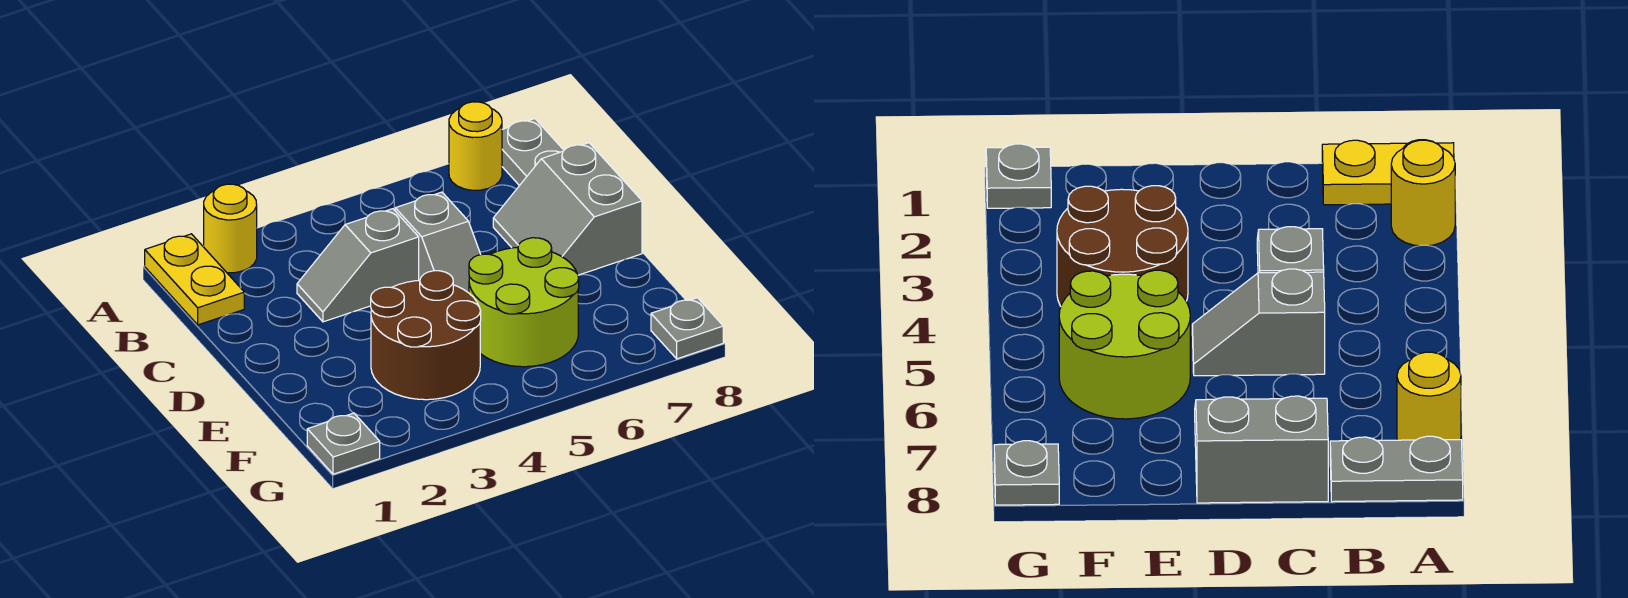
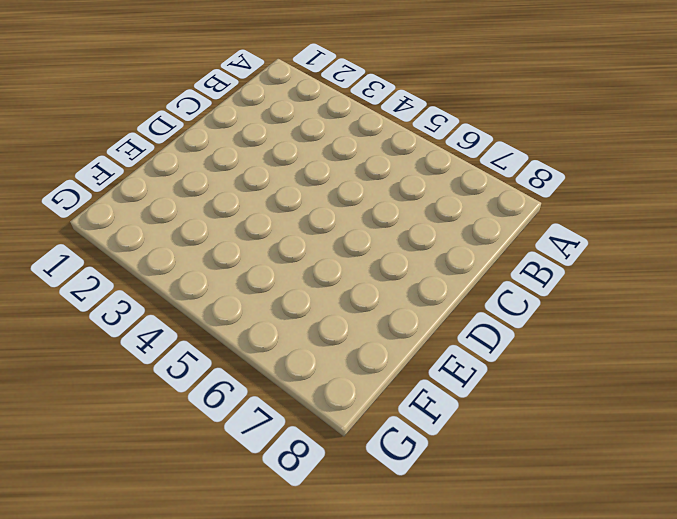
none -> yellow 1x2 plate [145,234,244,325]
none -> yellow 1x1 round brick [204,184,257,273]

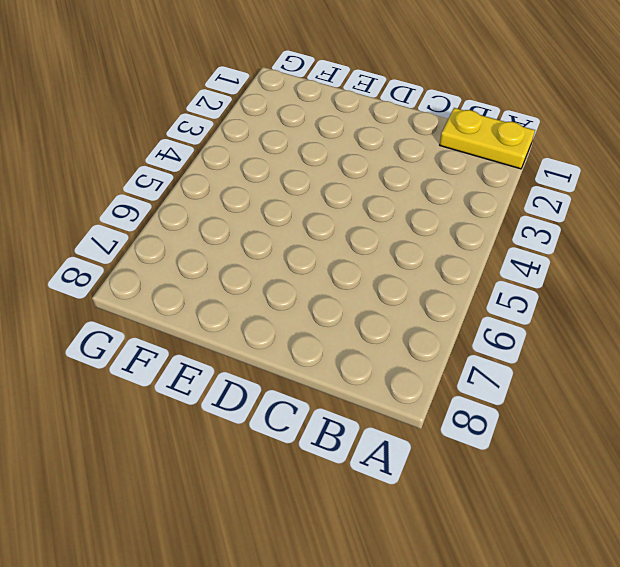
none -> yellow 1x1 round brick [204,184,257,273]
none -> yellow 1x1 round brick [449,102,502,190]

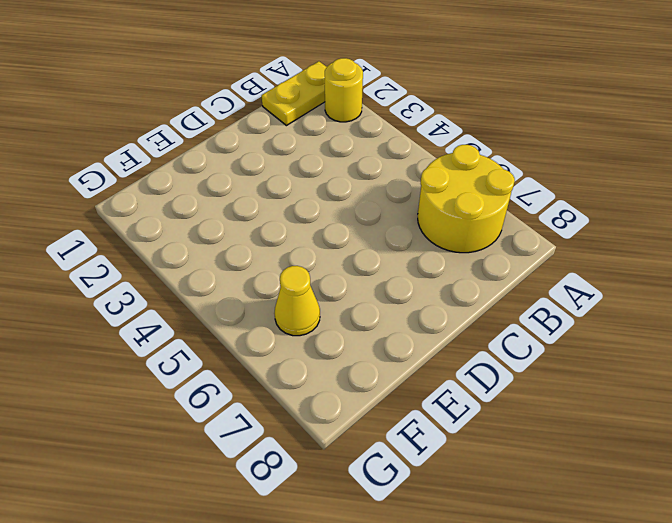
yellow 2x2 round brick [418,145,515,253] -> yellow 1x1 round brick [449,102,502,190]
yellow 1x1 cone [274,266,320,336] -> lime 2x2 round brick [469,238,579,367]
none -> grey 1x2 plate [502,119,564,186]
none -> grey 1x2 slope [297,209,419,322]

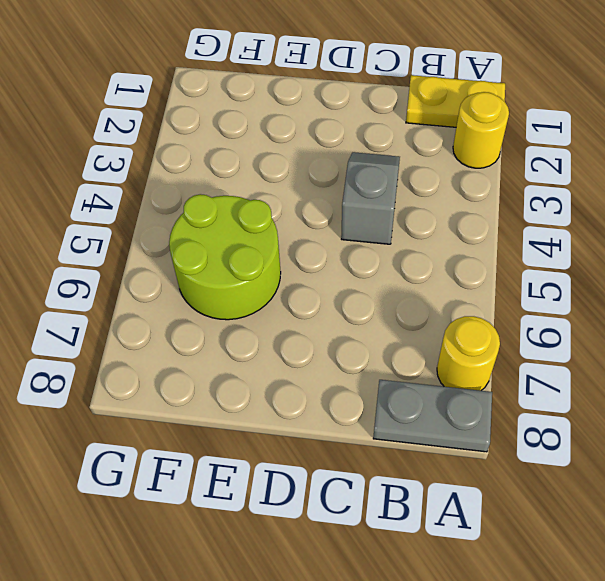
none -> grey 1x2 slope [395,192,481,293]
none -> grey 2x2 slope [493,143,642,275]

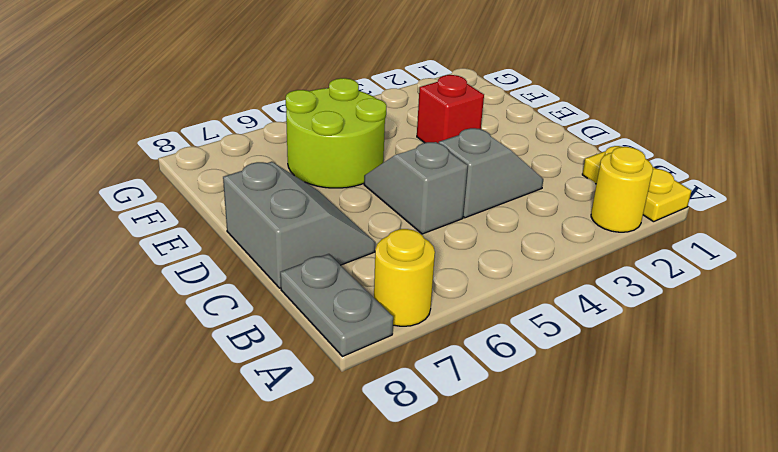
red 1x1 brick [417,75,484,143] -> brown 2x2 round brick [371,271,481,400]
none -> grey 1x1 plate [307,413,380,474]
none -> grey 1x1 plate [651,298,723,359]

